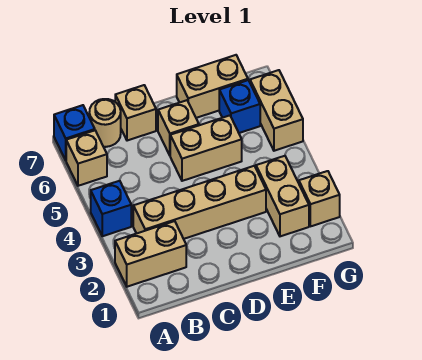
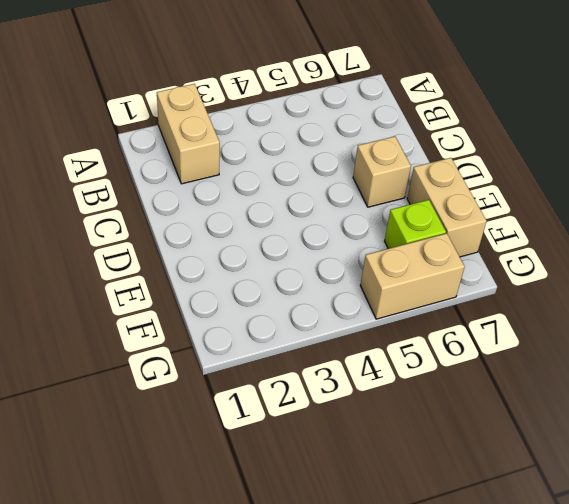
lime 1x1 brick [385,200,446,249] -> blue 1x1 brick [219,80,260,133]
none -> blue 1x1 brick [91,181,131,236]
none -> tan 1x1 brick [66,131,107,186]
none -> blue 1x1 brick [54,105,95,160]

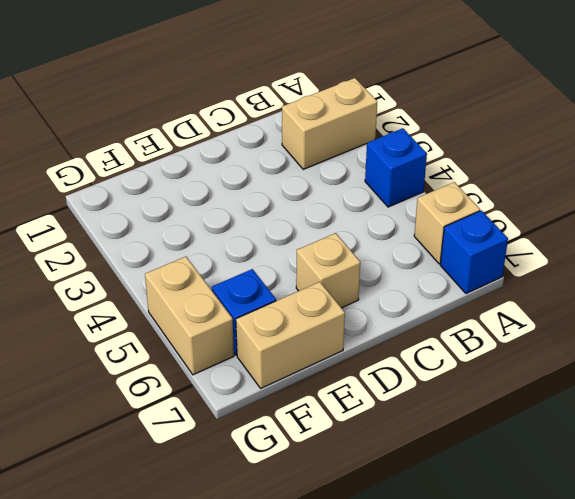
none -> tan 1x4 brick [133,166,266,239]
none -> tan 1x1 round brick [89,99,121,147]
none -> tan 1x1 brick [115,85,156,141]

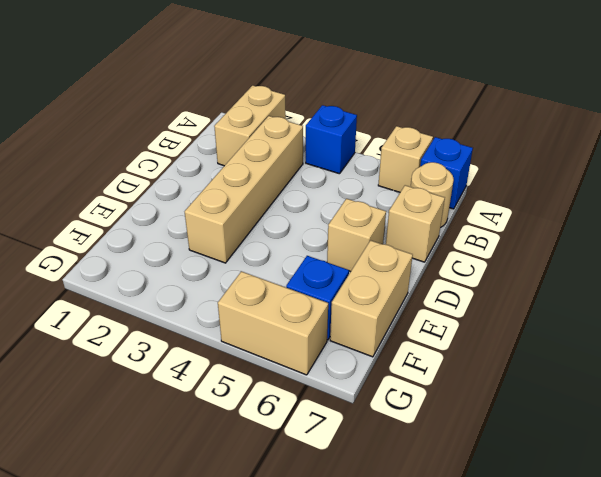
none -> tan 1x2 brick [170,115,242,181]
none -> tan 1x2 brick [256,156,309,236]
none -> tan 1x1 brick [299,171,340,226]

